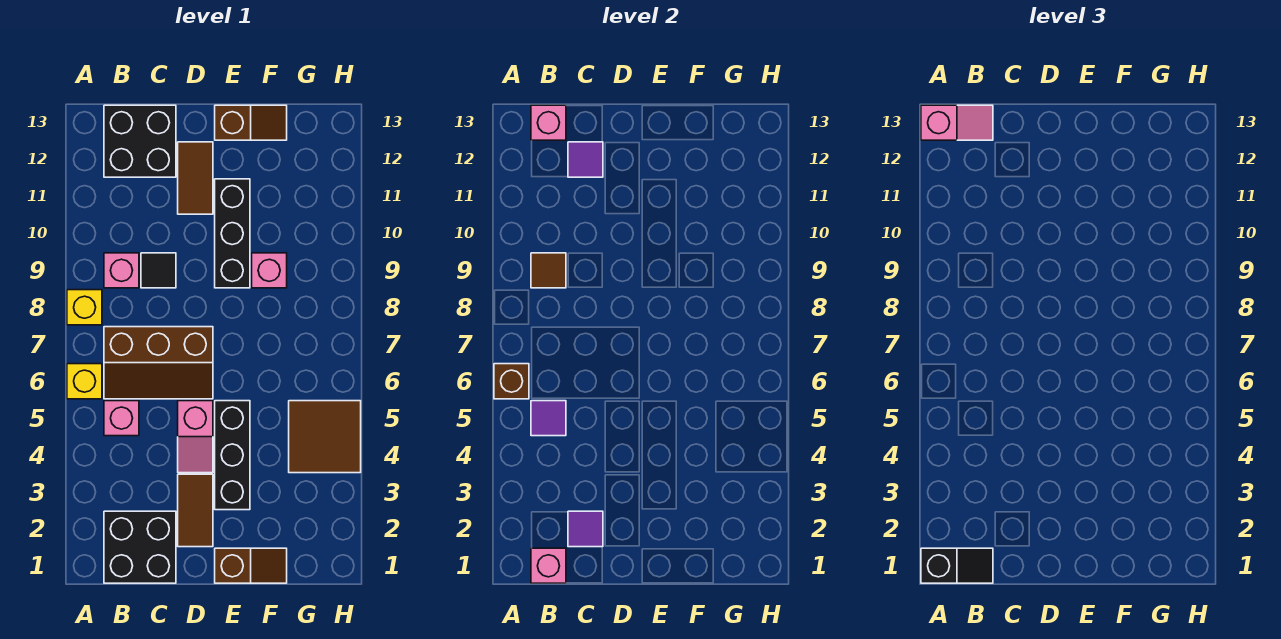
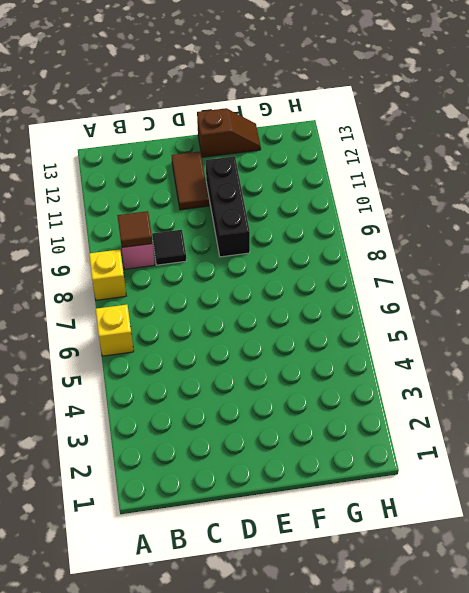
none -> black 2x2 brick [104,511,176,583]
none -> pink 1x1 brick [104,401,139,436]
none -> brown 2x3 slope [104,327,213,399]

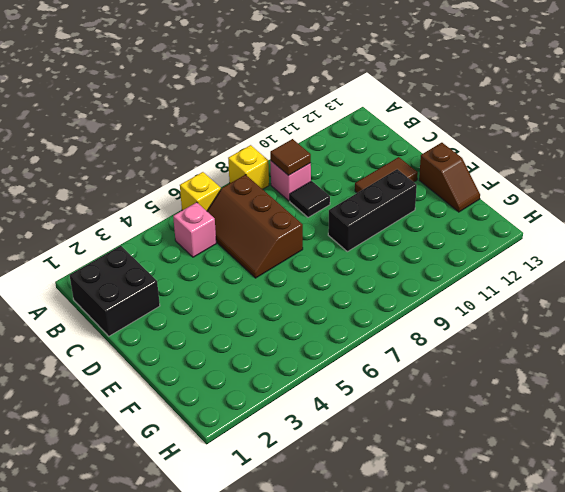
none -> black 2x2 brick [104,105,176,177]
none -> brown 1x2 tile [178,474,213,547]
none -> pink 1x2 slope [178,401,213,473]

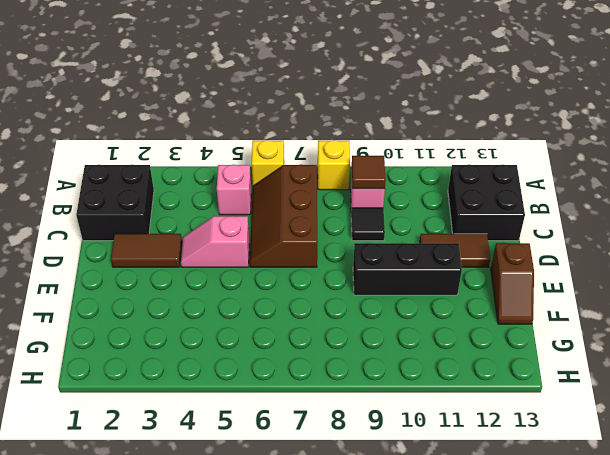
none -> brown 1x2 slope [215,548,287,583]
none -> black 1x3 brick [215,401,250,510]
none -> pink 1x1 brick [252,253,287,288]

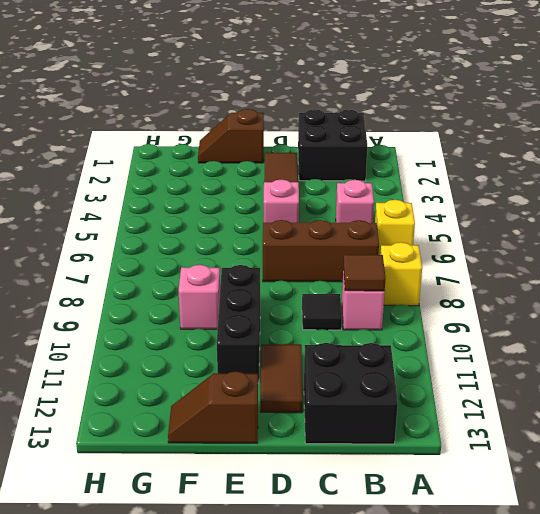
none -> black 1x3 brick [215,401,250,510]
none -> brown 2x2 tile [289,401,361,473]
none -> brown 1x1 brick [494,364,529,399]

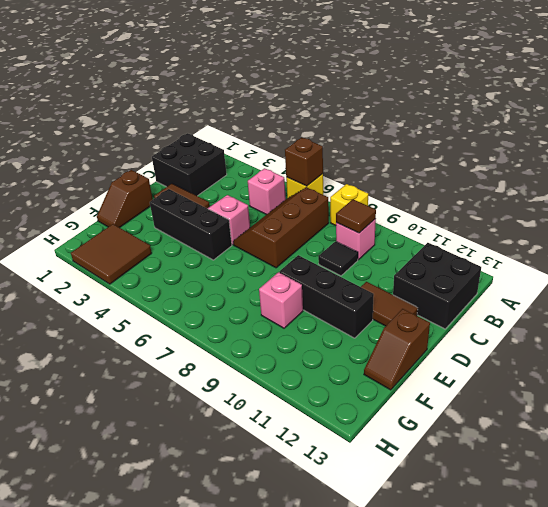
brown 2x2 tile [71,224,152,284] -> brown 2x2 tile moved to [289,401,361,473]
none -> pink 1x1 brick [531,548,566,583]
none -> purple 1x1 tile [531,401,566,436]
none -> pink 1x1 brick [531,105,566,140]

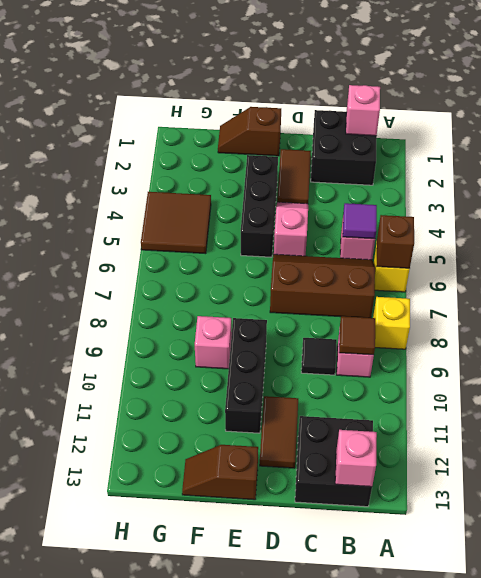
none -> purple 1x1 tile [568,511,603,547]
none -> purple 1x1 tile [568,142,603,177]
none -> black 1x2 slope [921,548,993,583]

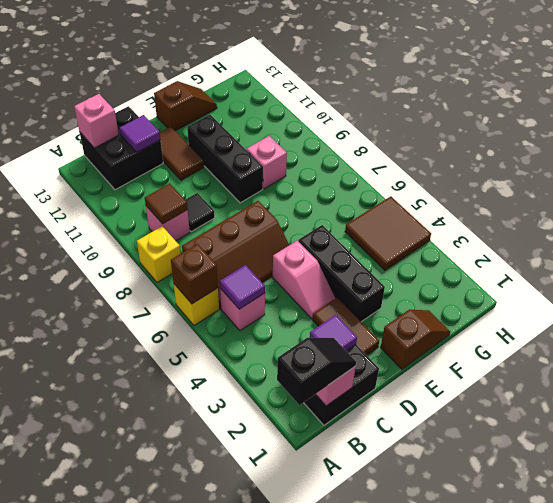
none -> pink 1x2 slope [921,105,993,140]

